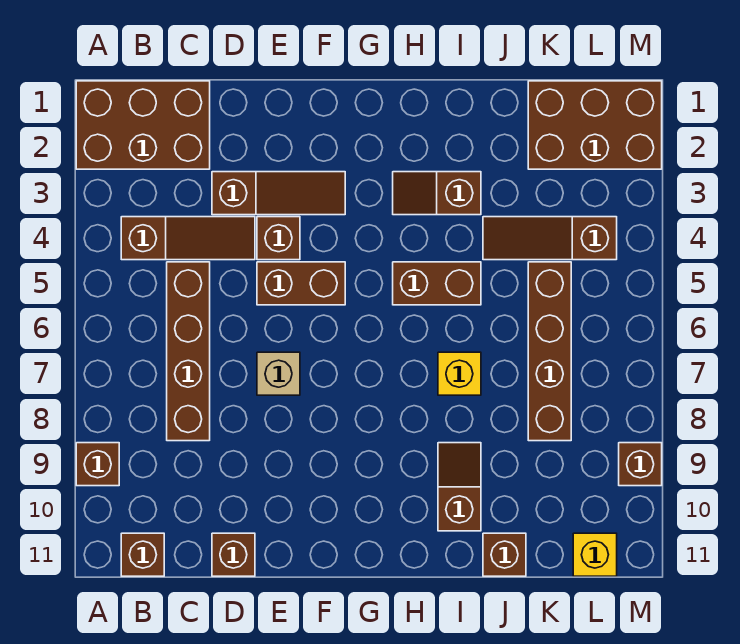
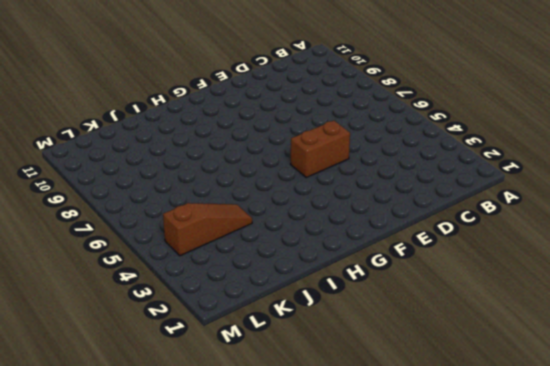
none -> brown 2x3 brick [76,81,210,169]
none -> brown 1x1 brick [76,443,119,486]
none -> brown 1x3 slope [121,217,255,260]

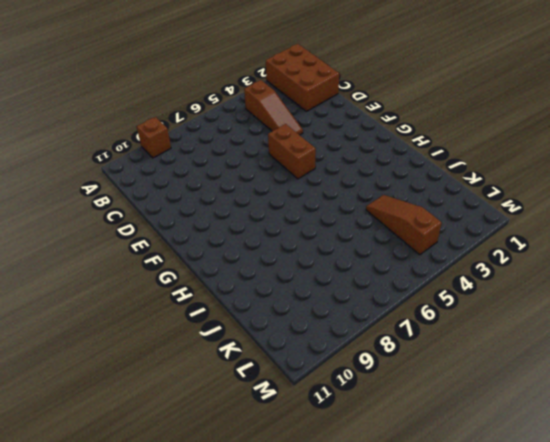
none -> brown 1x1 brick [121,533,164,576]
none -> brown 1x4 brick [167,262,210,441]
none -> brown 1x3 slope [212,172,345,215]

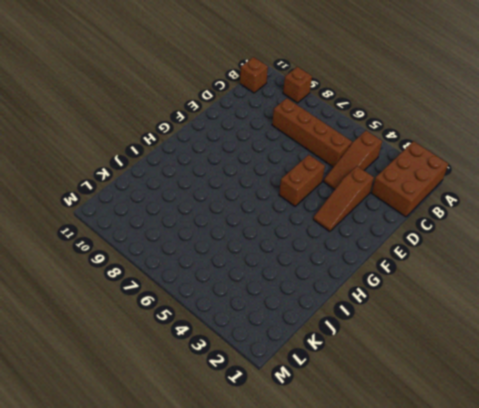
none -> brown 1x1 brick [212,533,255,576]
none -> brown 1x1 brick [257,217,300,260]
none -> tan 1x1 brick [257,352,300,395]

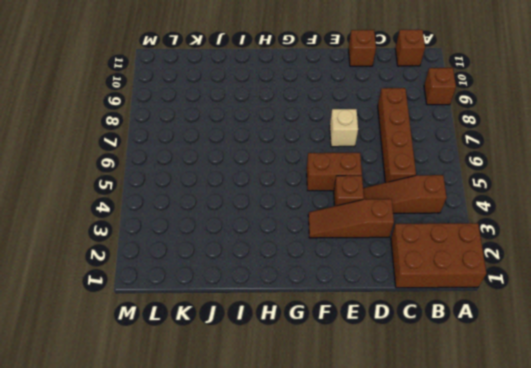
none -> brown 1x2 slope [393,172,481,215]
none -> brown 1x2 brick [393,262,481,305]
none -> yellow 1x1 brick [438,352,481,395]

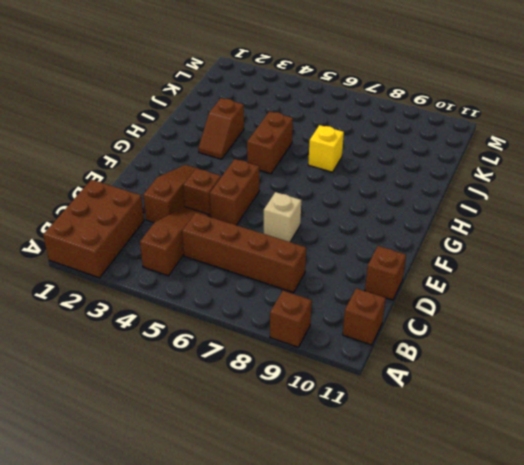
none -> brown 1x2 slope [438,443,481,531]
none -> brown 1x3 slope [483,217,617,260]
none -> brown 1x1 brick [483,533,526,576]

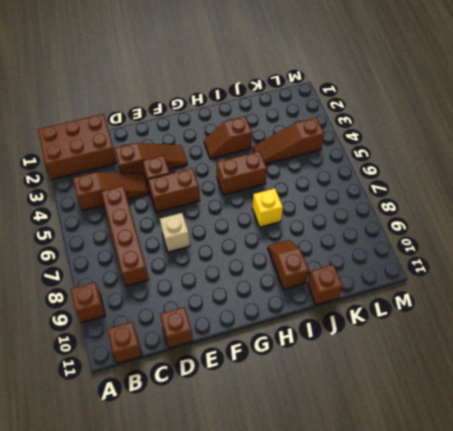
none -> brown 2x3 brick [528,81,662,169]
none -> brown 1x4 brick [528,262,571,441]
none -> yellow 1x1 brick [573,533,617,576]

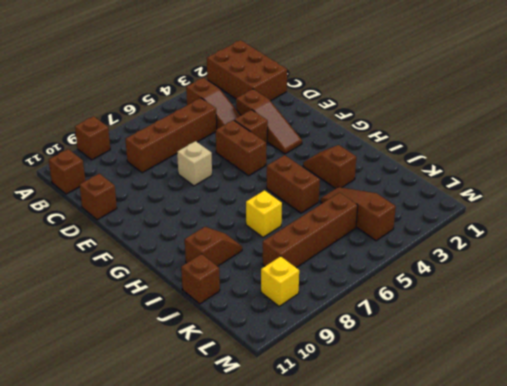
yellow 1x1 brick [261,256,299,306] -> yellow 1x1 brick moved to [573,533,617,576]
none -> brown 2x3 brick [528,81,662,169]
none -> brown 1x1 brick [619,443,662,486]

